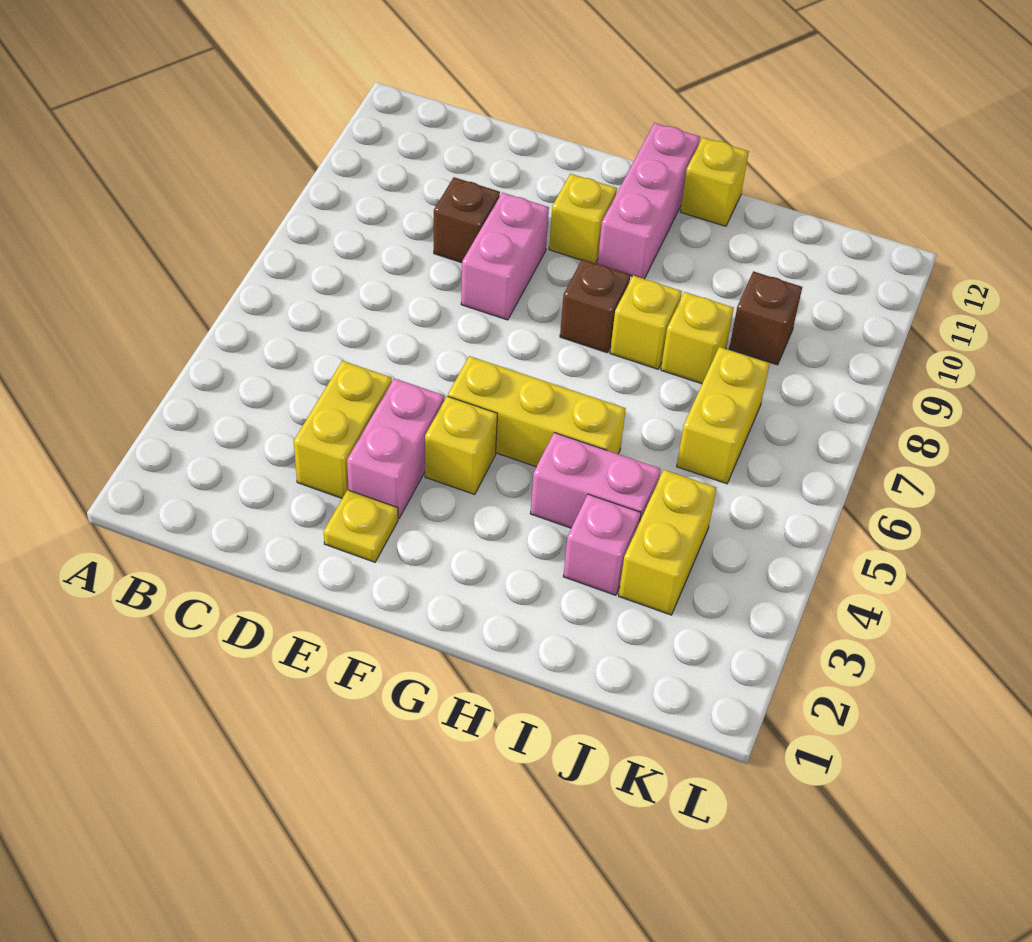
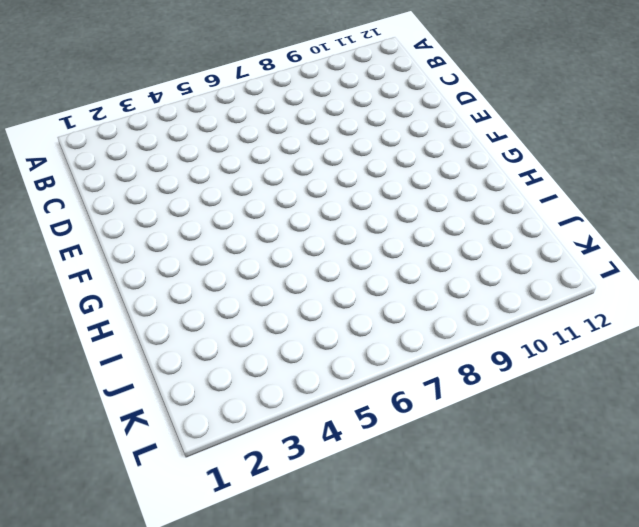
none -> yellow 1x2 brick [294,361,392,498]
none -> brown 1x1 brick [434,177,500,263]
none -> yellow 1x1 plate [324,490,398,562]

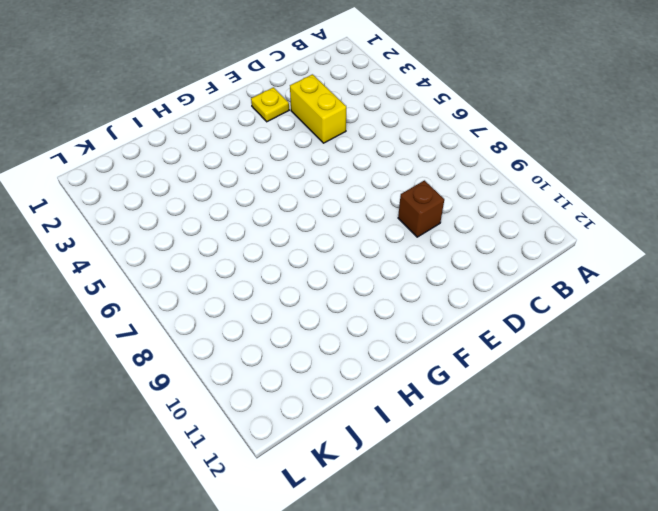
none -> pink 1x2 brick [347,378,444,518]
none -> pink 1x2 brick [461,193,549,320]
none -> yellow 1x1 brick [425,396,497,495]

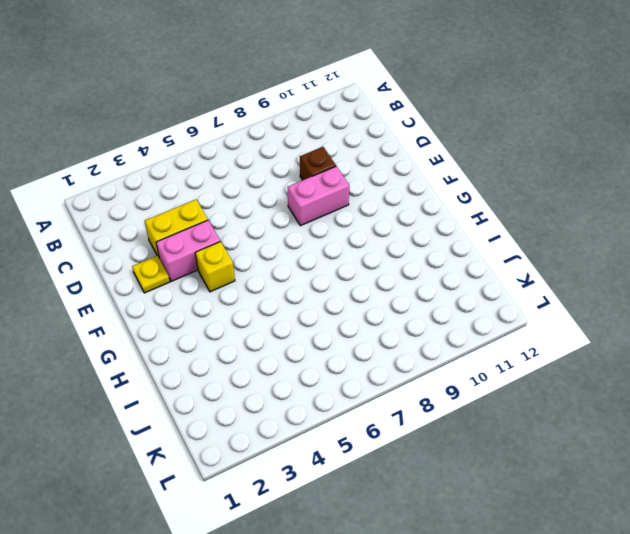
none -> yellow 1x3 brick [448,356,626,467]
none -> yellow 1x1 brick [549,174,617,263]
none -> brown 1x1 brick [560,259,630,353]

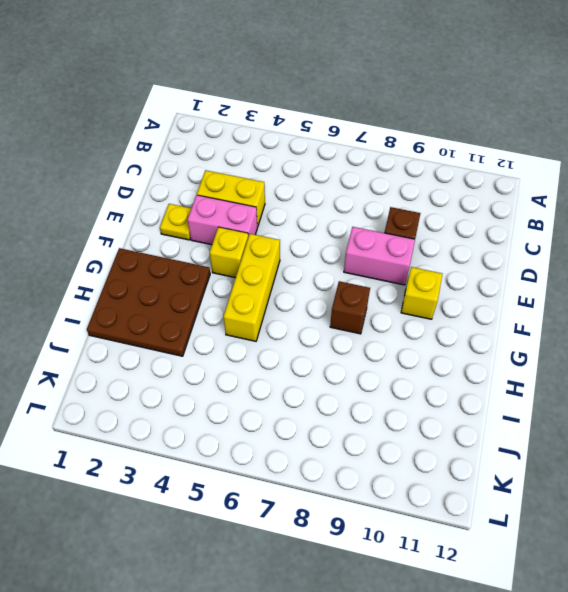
brown 3x3 plate [87,248,210,356] -> pink 1x1 brick [563,494,641,595]
none -> pink 1x3 brick [598,123,700,279]
none -> pink 1x2 brick [530,433,661,528]
none -> yellow 1x1 brick [610,276,682,369]

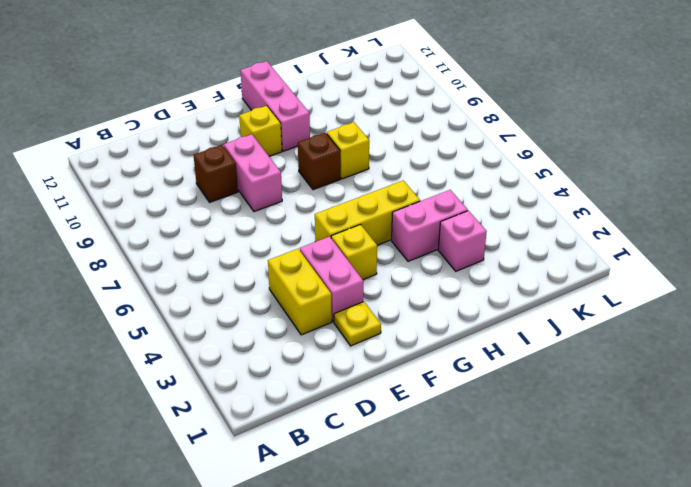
none -> yellow 1x1 brick [680,137,749,226]
none -> yellow 1x1 brick [661,292,734,384]
none -> yellow 1x2 brick [619,470,716,615]

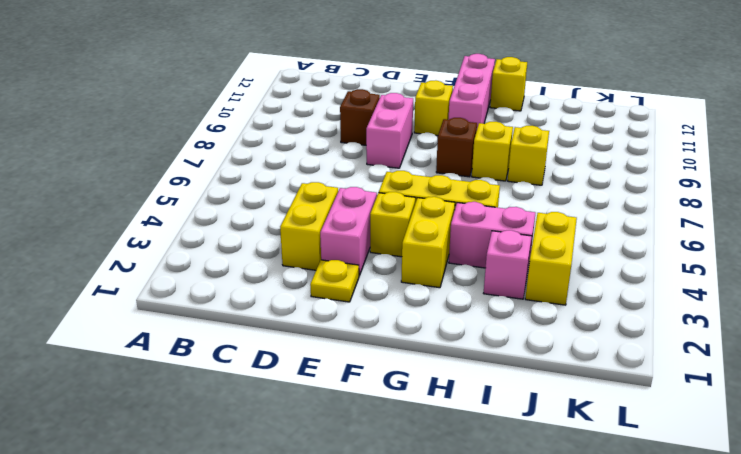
yellow 1x2 brick [401,197,455,288] -> yellow 1x2 brick moved to [677,347,770,484]
none -> brown 1x1 brick [729,271,802,365]

